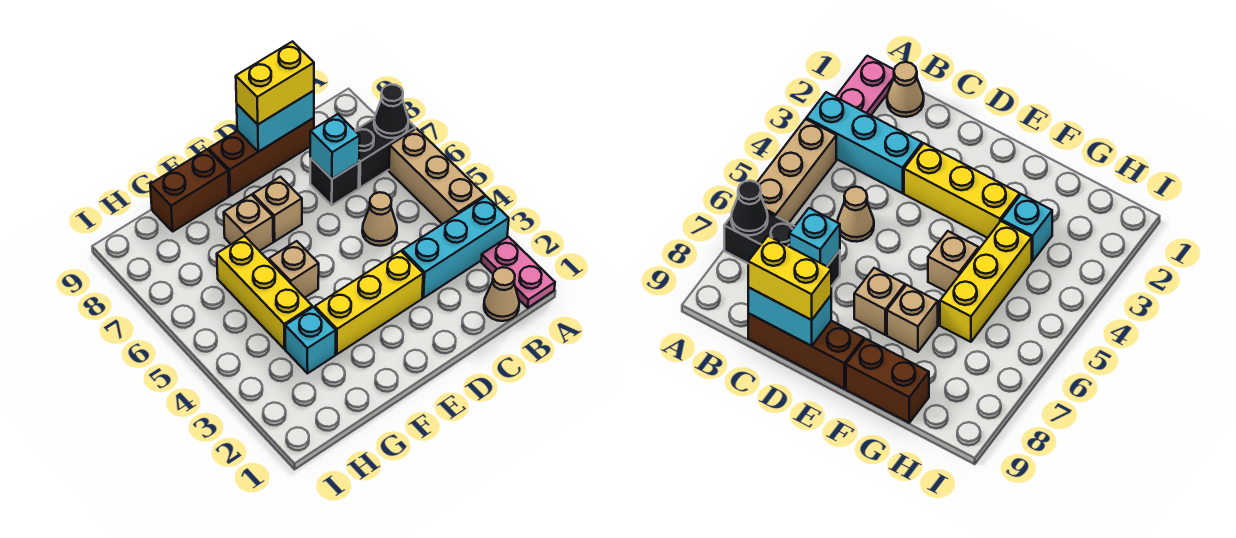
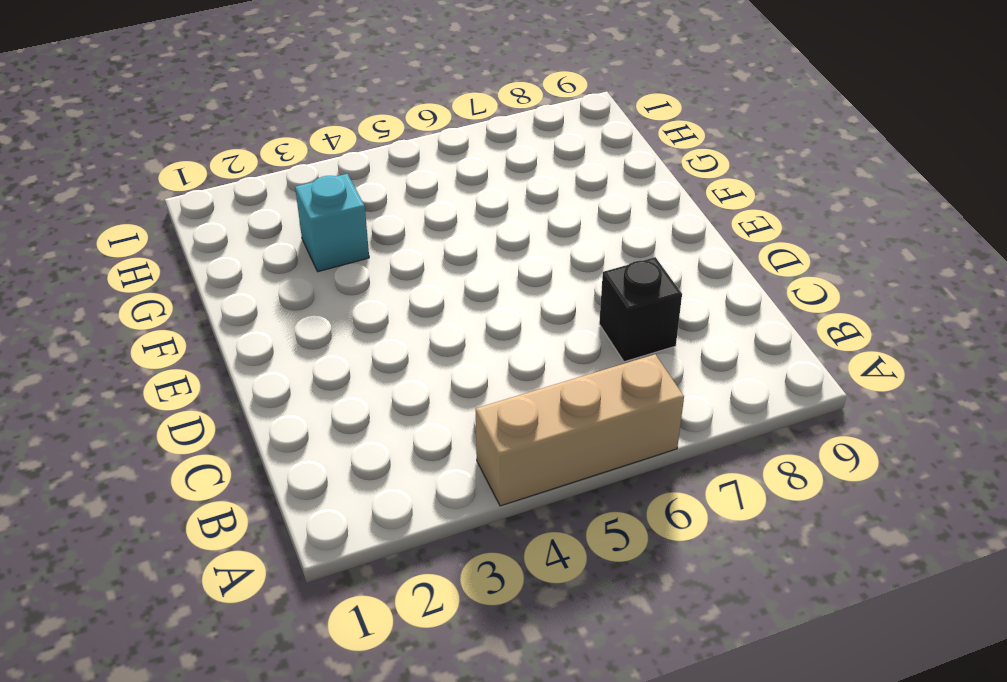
none -> pink 1x2 plate [481,237,555,308]
none -> cyan 1x3 brick [402,196,509,298]
none -> black 1x2 brick [355,118,415,188]

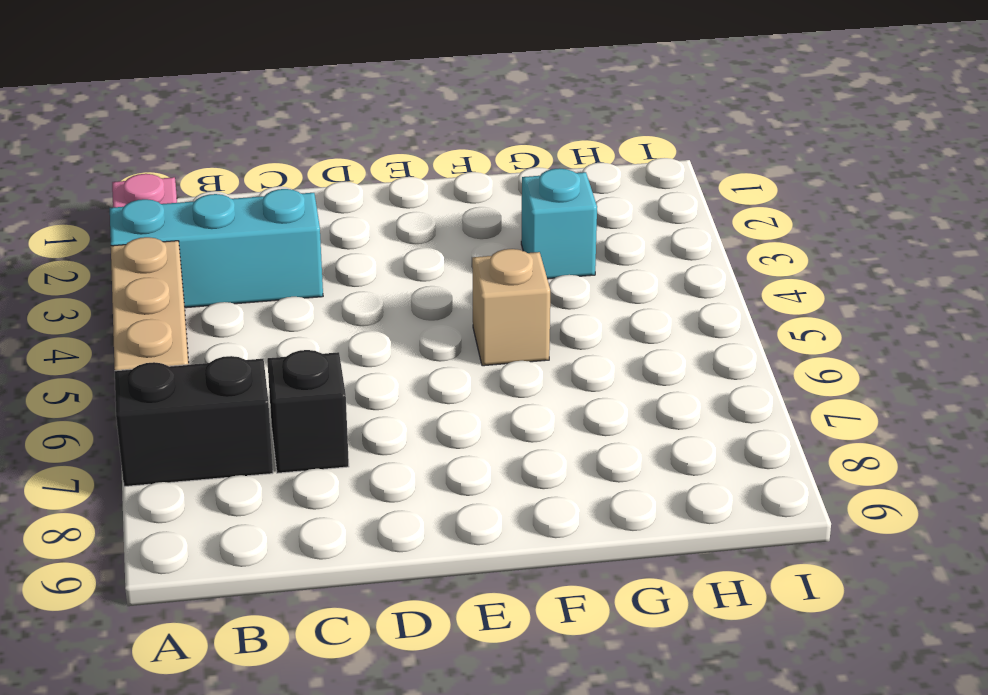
none -> tan 1x1 cone [484,267,519,321]
none -> tan 1x1 cone [362,192,397,246]
none -> brown 1x3 brick [209,118,314,196]

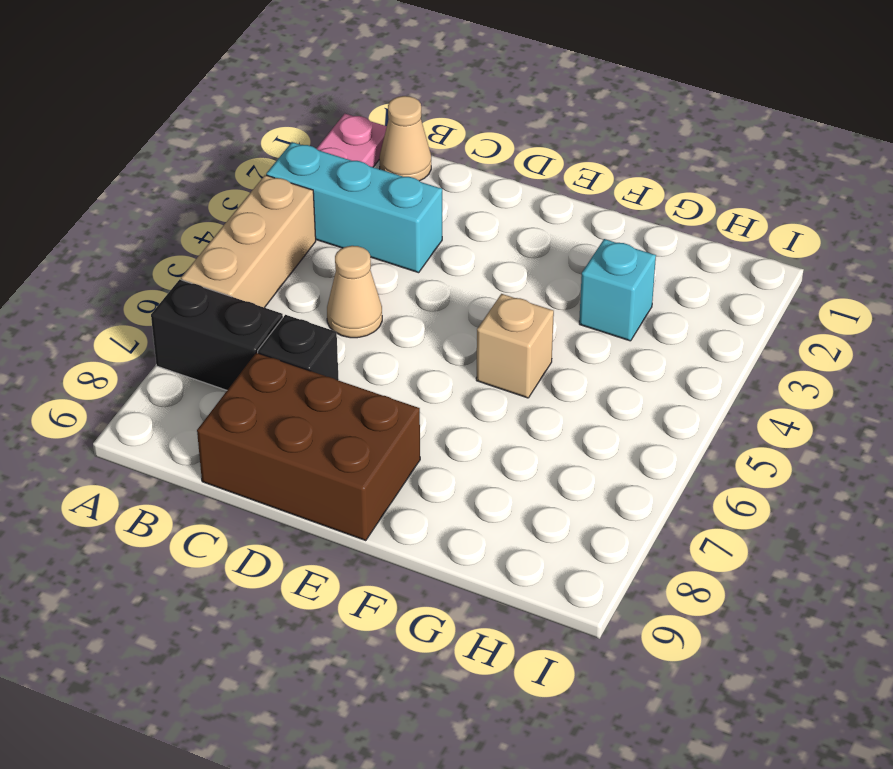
brown 2x3 brick [197,353,420,541] -> brown 1x3 brick [209,118,314,196]
none -> yellow 1x3 brick [315,251,423,354]
none -> tan 1x1 brick [253,177,302,241]
none -> tan 1x1 brick [224,195,273,251]

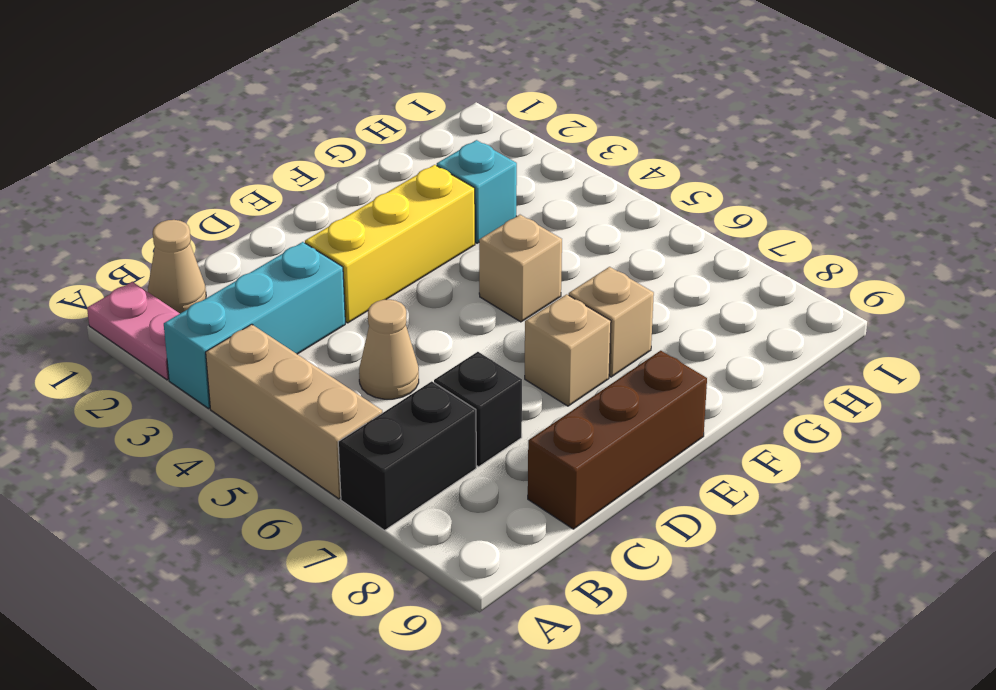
none -> brown 1x2 brick [150,150,229,231]
none -> yellow 1x3 brick [217,236,312,349]
none -> black 1x1 cone [374,84,409,138]

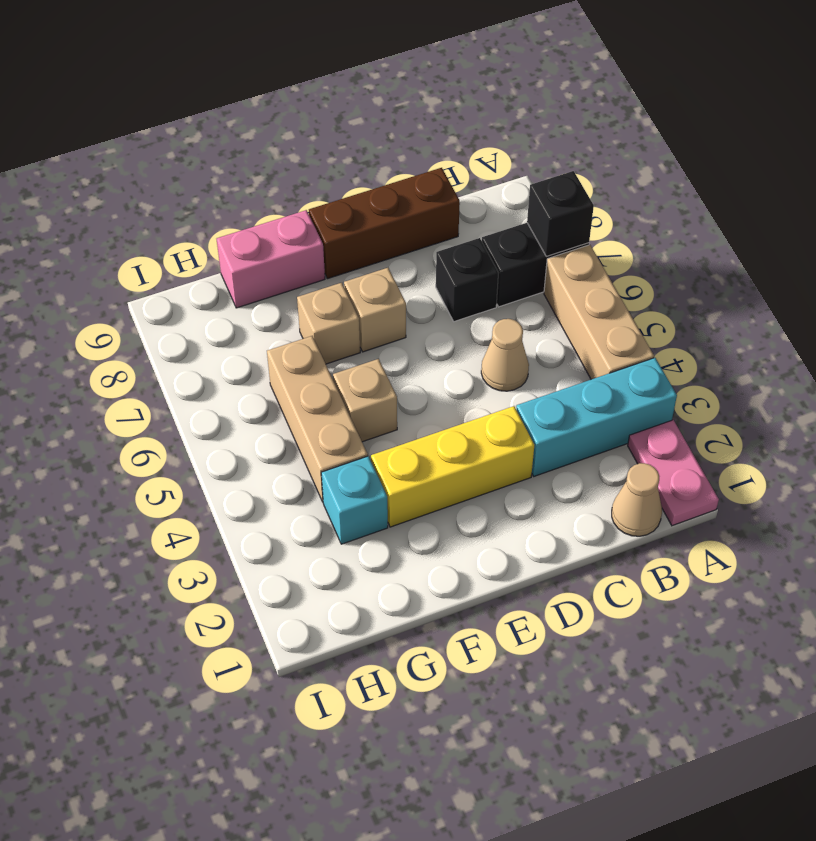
black 1x1 brick [527,171,594,256] -> black 1x1 cone [374,84,409,138]
pink 1x2 brick [217,210,325,308] -> brown 1x2 brick [150,150,229,231]
tan 1x3 brick [267,336,368,502] -> yellow 1x3 brick [217,236,312,349]
none -> cyan 1x1 brick [310,114,360,179]
none -> cyan 1x2 brick [237,91,314,152]
none -> yellow 1x2 brick [236,42,314,124]

